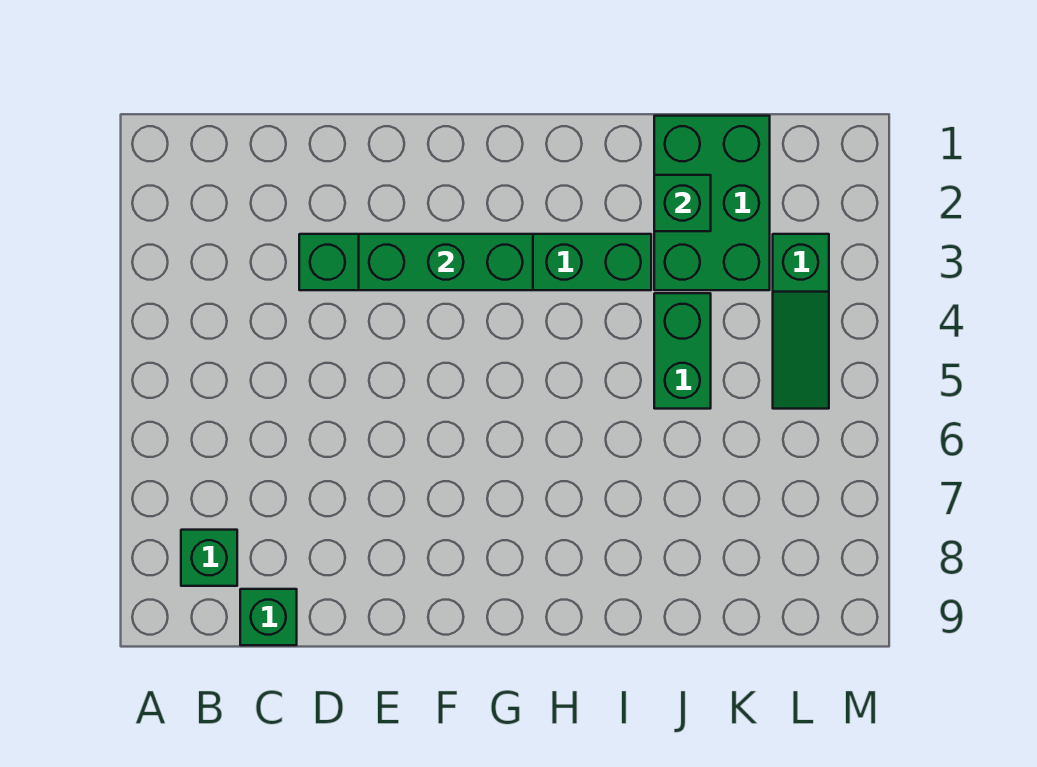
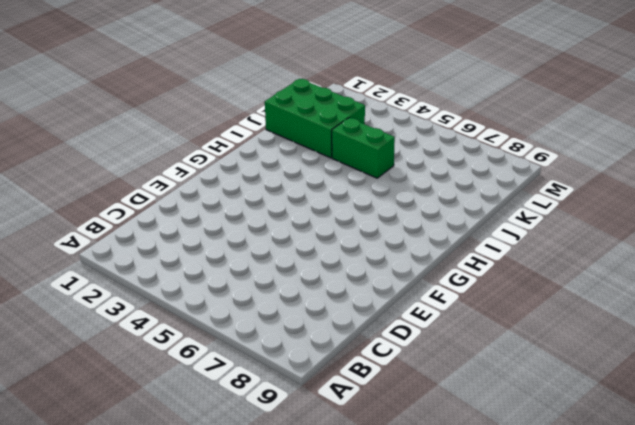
none -> green 1x1 brick [181,530,237,586]
none -> green 1x1 brick [240,589,297,645]

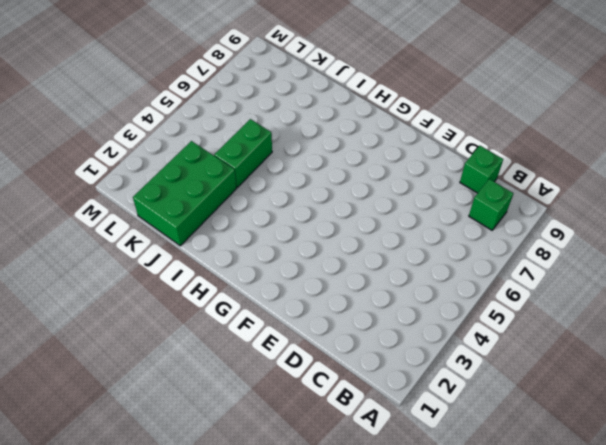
none -> green 1x6 brick [299,234,651,290]
none -> green 1x3 slope [773,234,829,409]

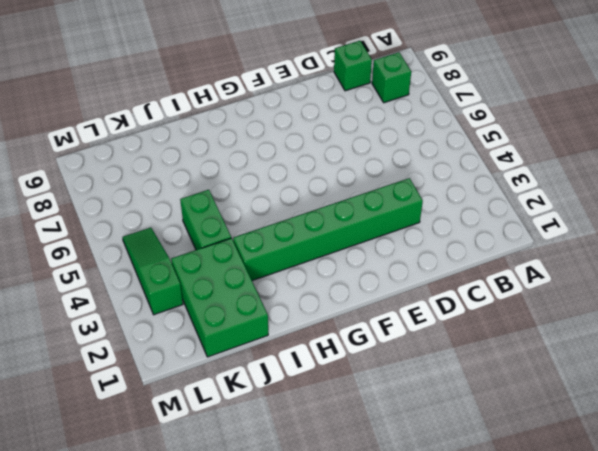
none -> green 1x3 brick [359,234,533,290]
none -> green 1x1 brick [654,175,711,231]

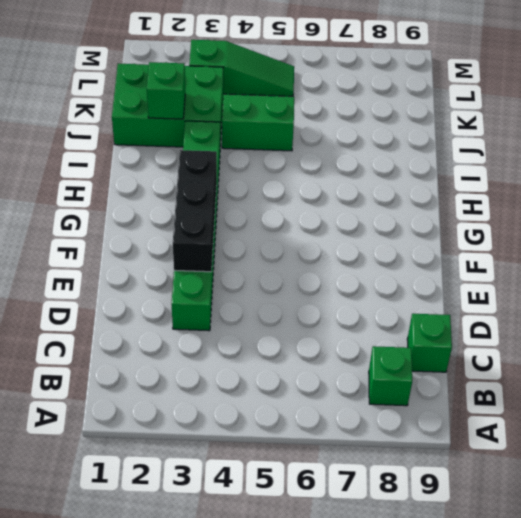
black 1x3 brick [173,150,217,272] -> green 1x3 brick [359,234,533,290]

